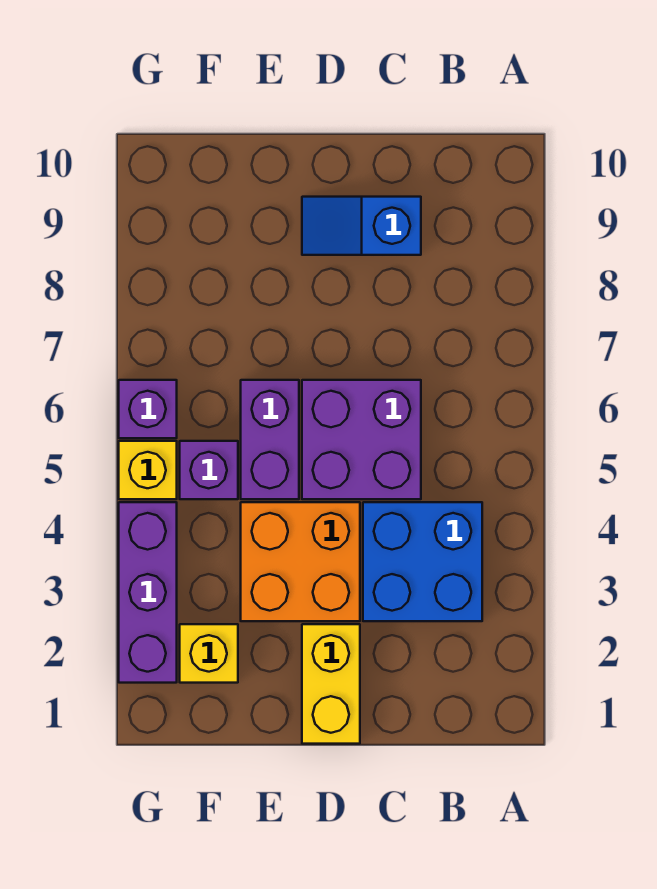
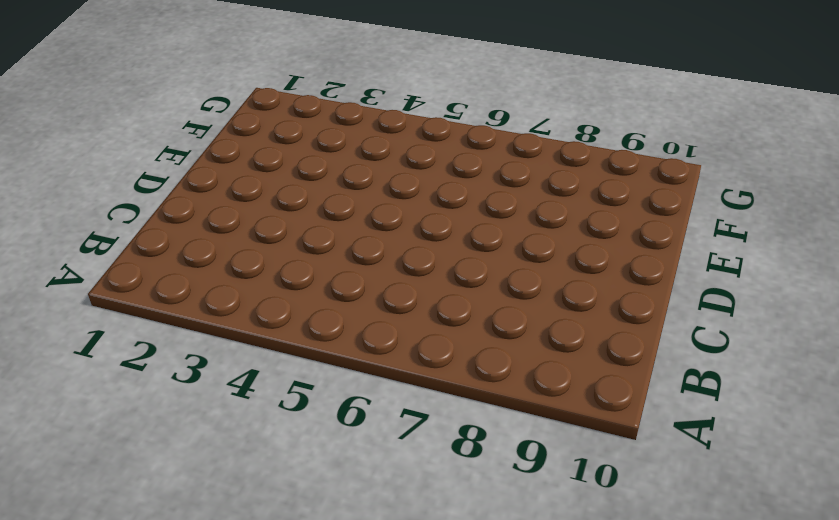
none -> blue 2x2 brick [363,502,482,621]
none -> purple 2x2 brick [302,380,421,499]

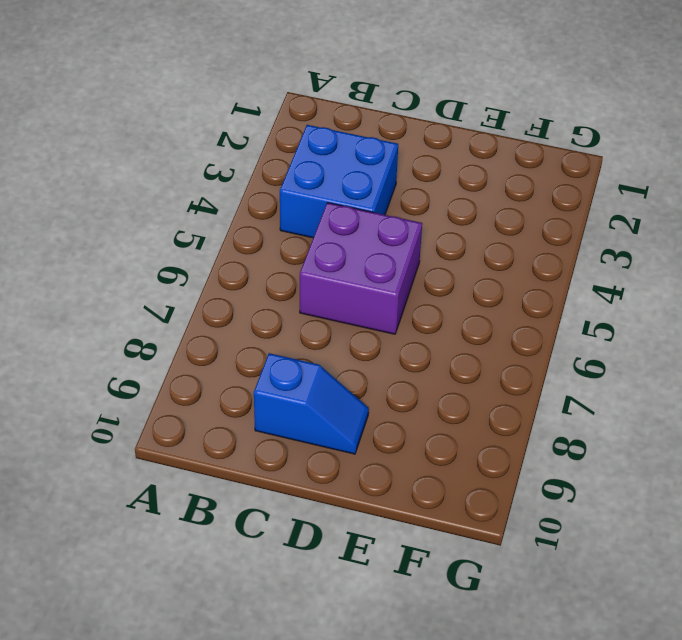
none -> yellow 1x2 brick [302,624,360,744]
none -> orange 2x2 brick [241,502,360,621]

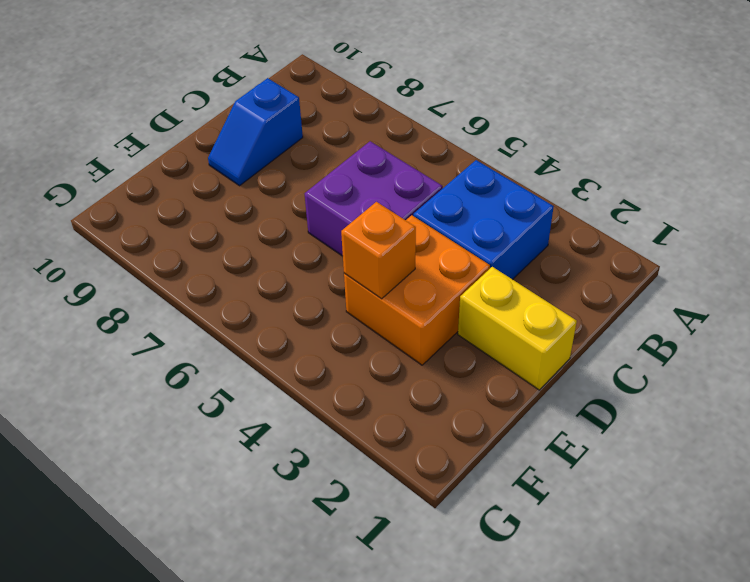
orange 1x1 brick [341,202,416,299] -> none
none -> purple 1x2 brick [241,380,299,499]
none -> yellow 1x1 brick [180,624,238,683]

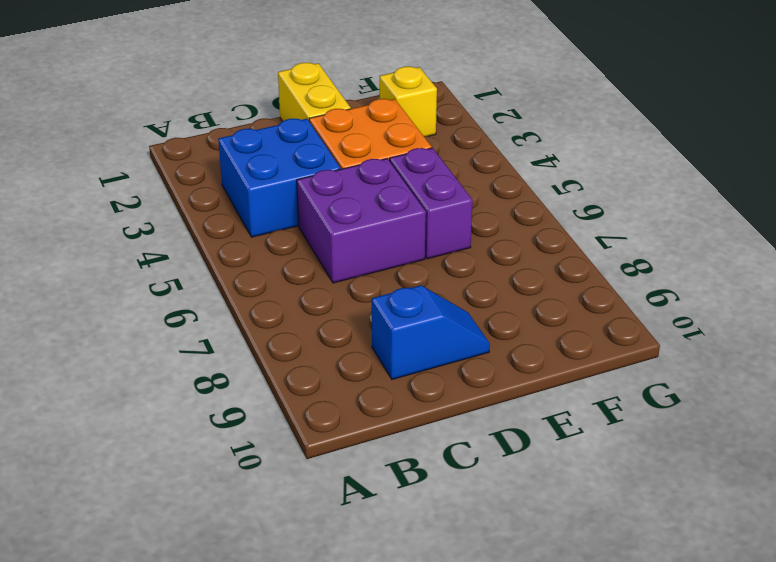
none -> purple 1x1 brick [180,441,238,499]
none -> purple 1x3 brick [119,502,177,683]

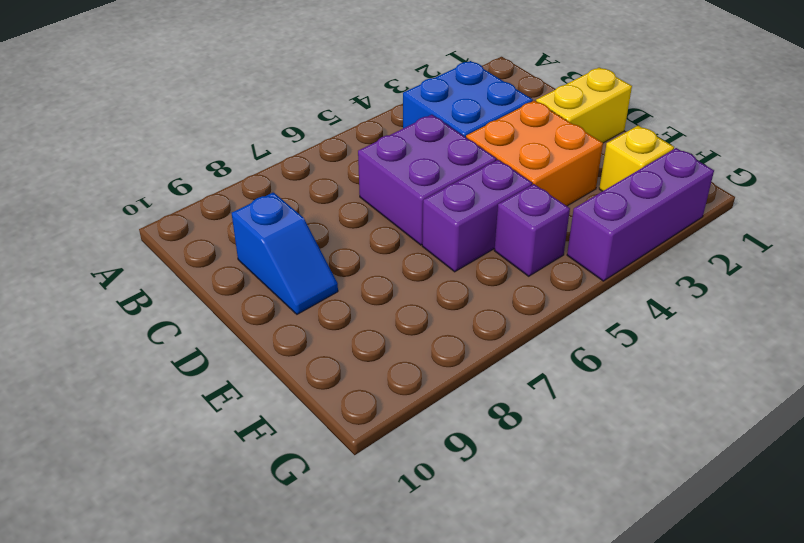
none -> yellow 1x1 brick [119,441,177,499]
none -> purple 1x1 brick [119,380,177,438]

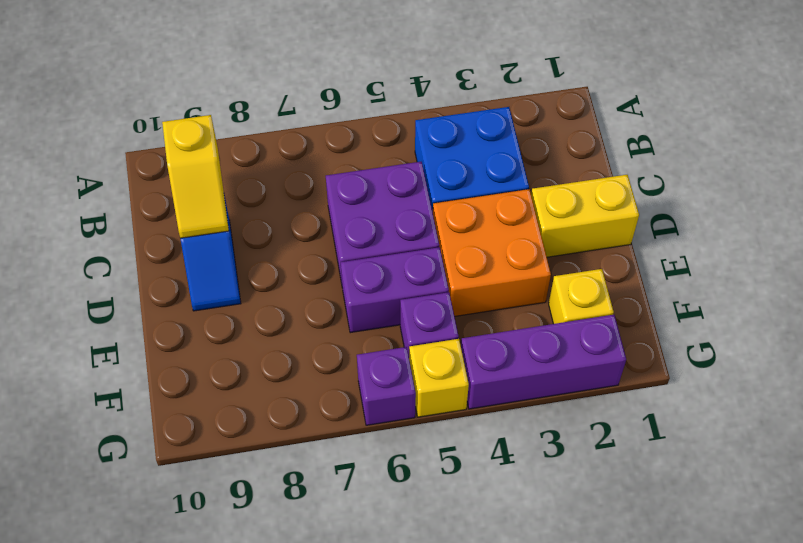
yellow 1x2 slope [162,115,229,238] -> none

